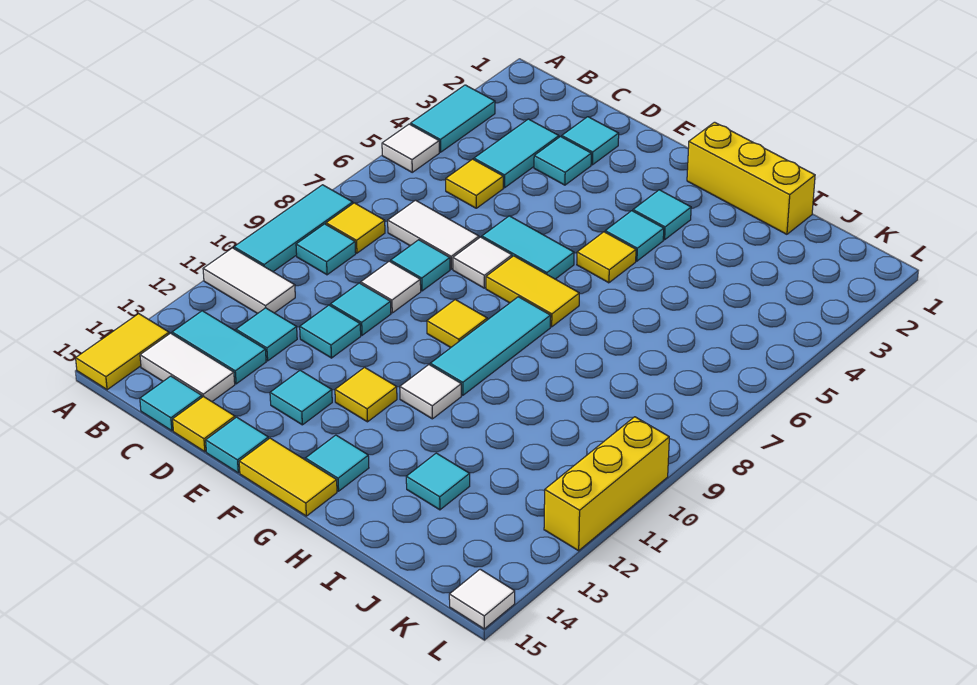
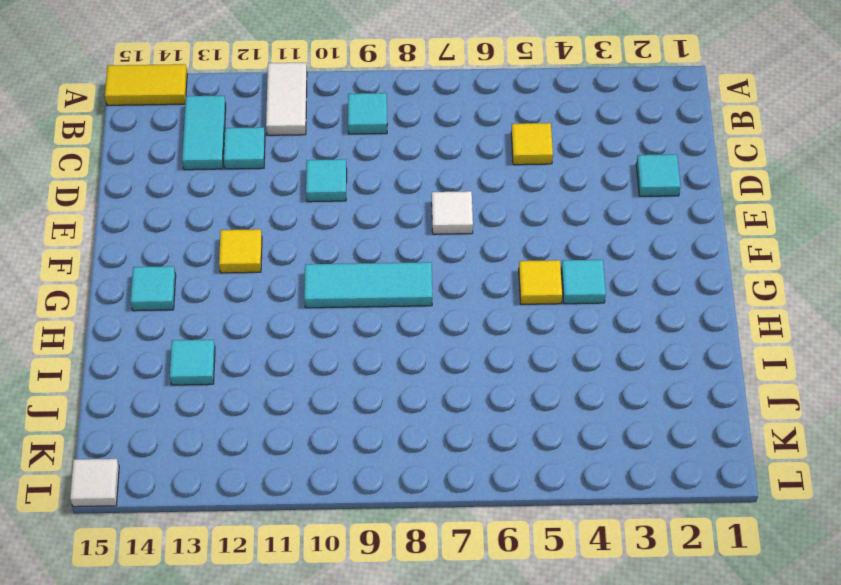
none -> cyan 1x2 tile [411,85,495,152]
none -> white 1x1 tile [382,124,439,172]
none -> cyan 1x3 tile [234,185,353,272]
none -> yellow 1x1 tile [326,203,385,253]

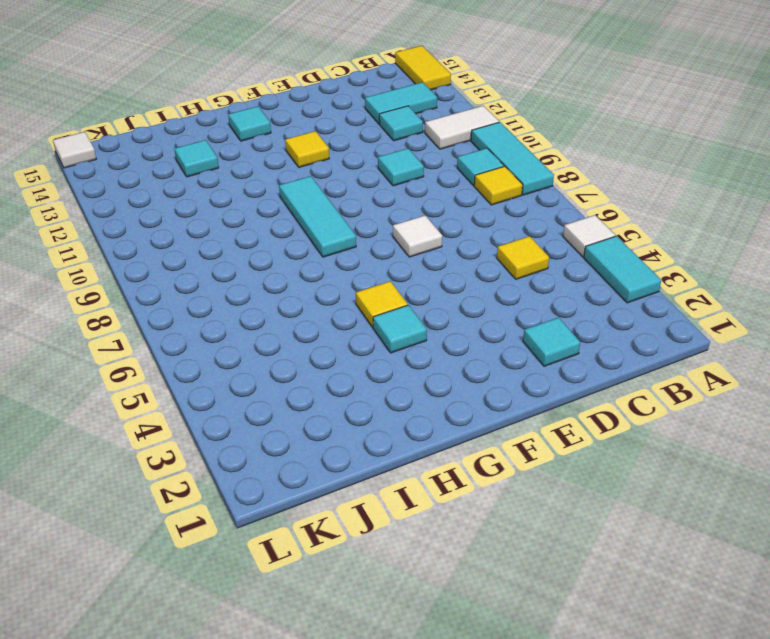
none -> white 1x2 tile [140,333,235,401]
none -> cyan 1x2 tile [474,119,559,188]
none -> white 1x2 tile [388,200,479,269]
none -> cyan 1x1 tile [140,376,202,431]

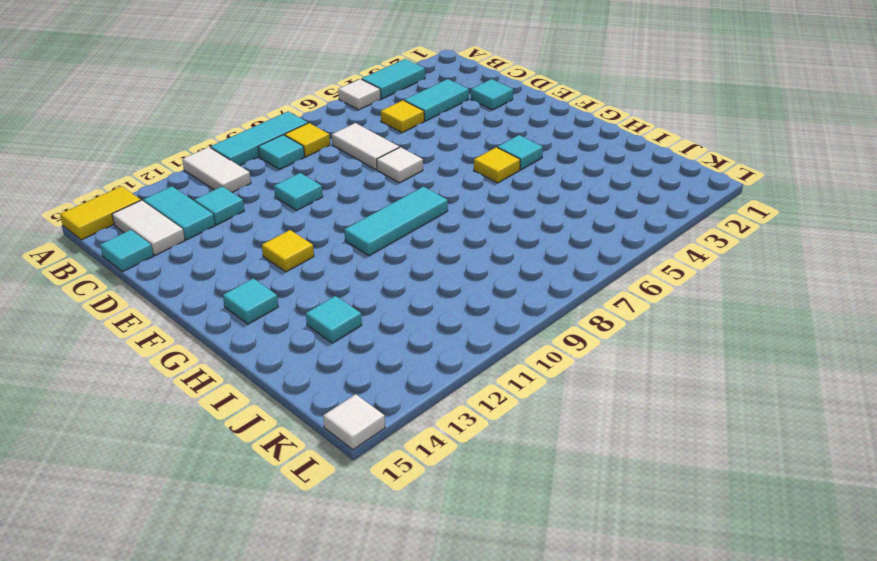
none -> cyan 1x1 tile [534,137,591,185]
none -> cyan 1x1 tile [391,240,450,291]
none -> white 1x1 tile [361,261,421,313]
none -> cyan 1x1 tile [300,305,361,358]

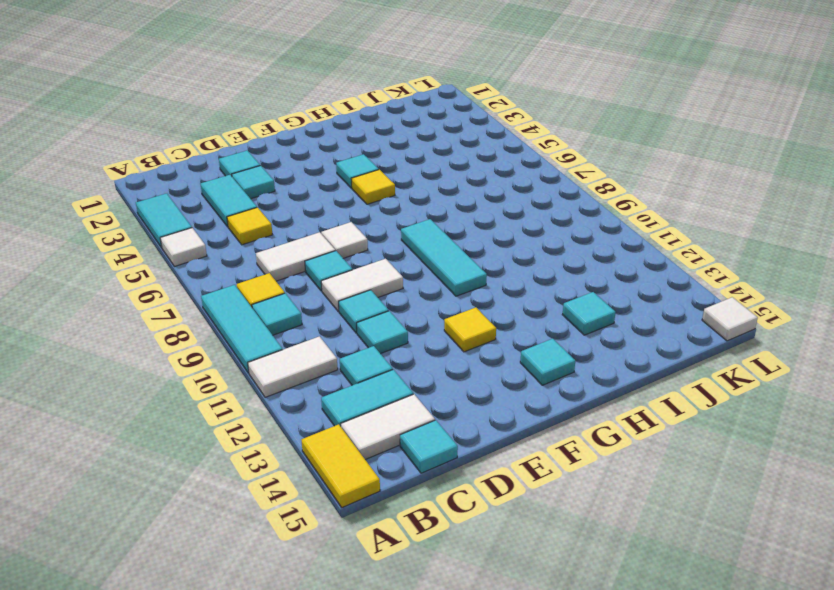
white 1x2 tile [321,259,403,312] -> white 1x1 tile [361,261,421,313]
none -> yellow 1x1 tile [173,396,235,452]
none -> cyan 1x2 tile [482,216,574,279]
none -> cyan 1x1 tile [270,370,332,425]
none -> cyan 1x1 tile [206,417,268,473]

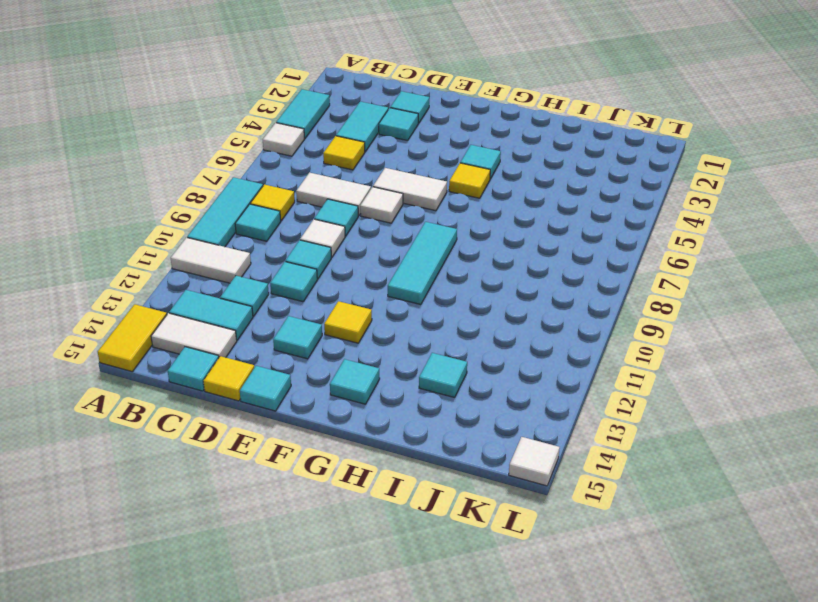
white 1x2 tile [373,168,447,211] -> cyan 1x2 tile [482,216,574,279]
none -> yellow 1x2 tile [486,256,579,327]
none -> yellow 1x1 tile [427,299,487,347]
none -> yellow 1x2 tile [239,438,337,516]
none -> yellow 1x3 brick [687,122,815,234]

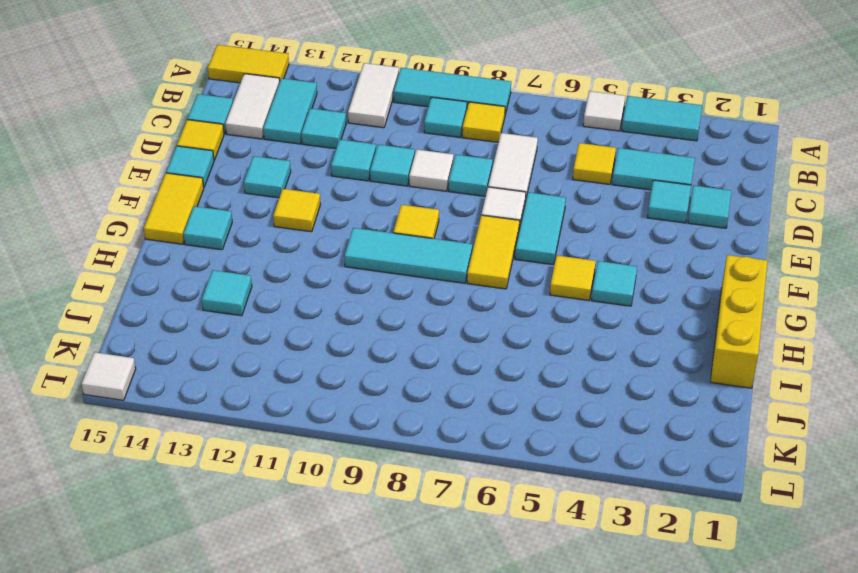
none -> cyan 1x1 tile [633,190,691,240]
none -> white 1x1 tile [400,365,461,419]
none -> yellow 1x3 brick [544,417,669,551]

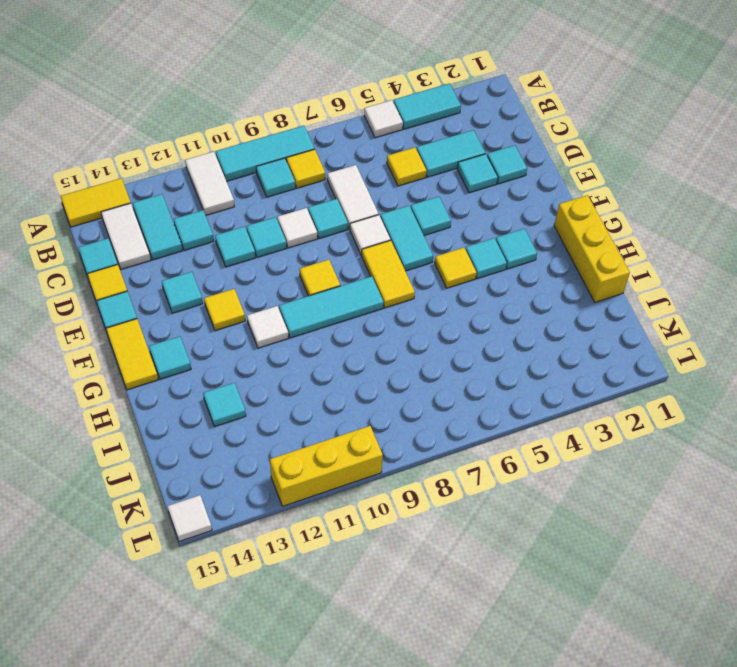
cyan 1x1 tile [411,197,451,235] -> none

